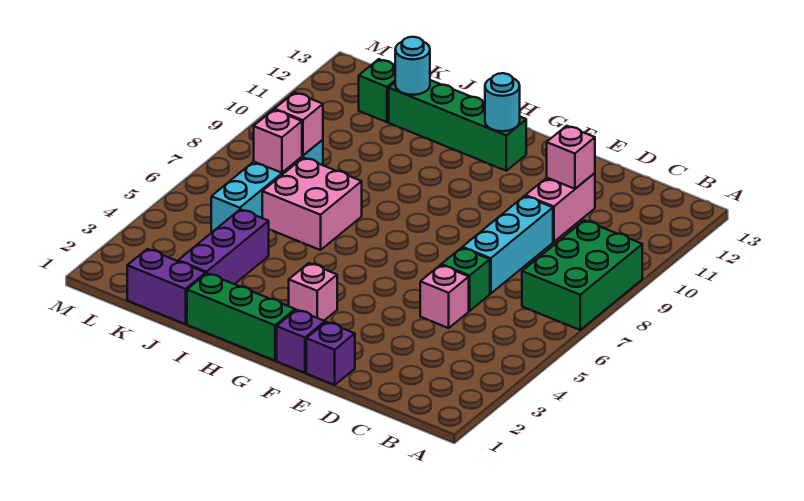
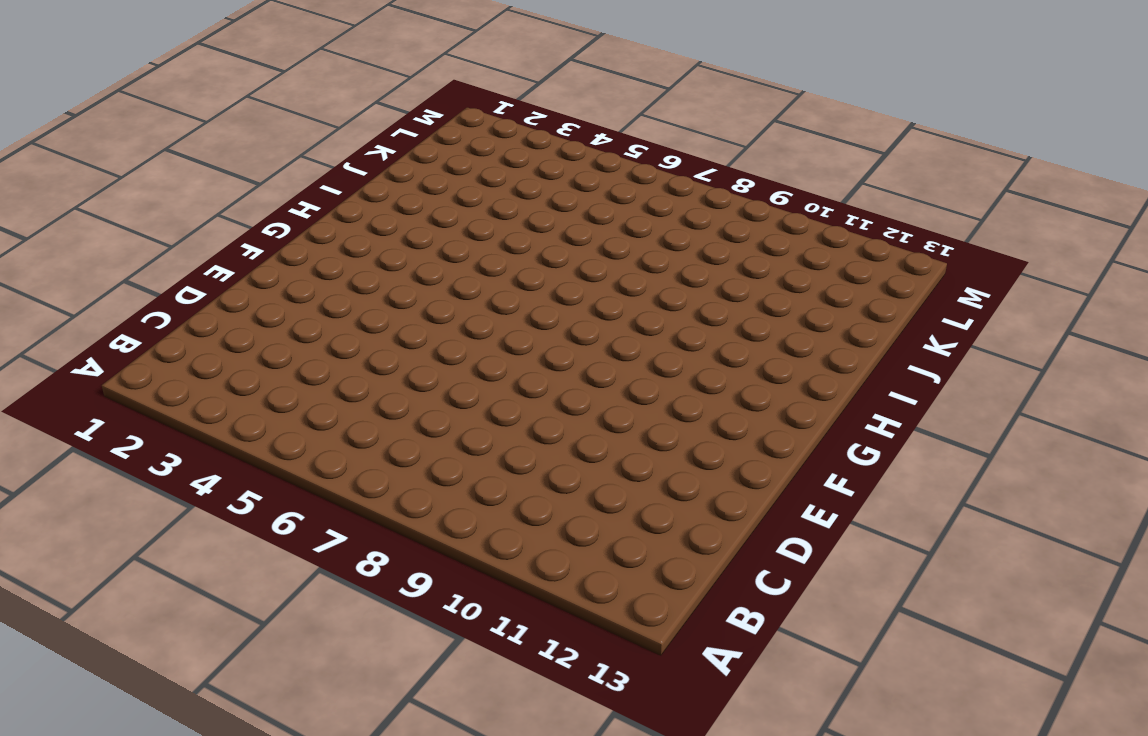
none -> green 2x3 brick [522,220,642,330]
none -> pink 1x1 brick [420,265,469,328]
none -> green 1x1 brick [441,248,490,311]

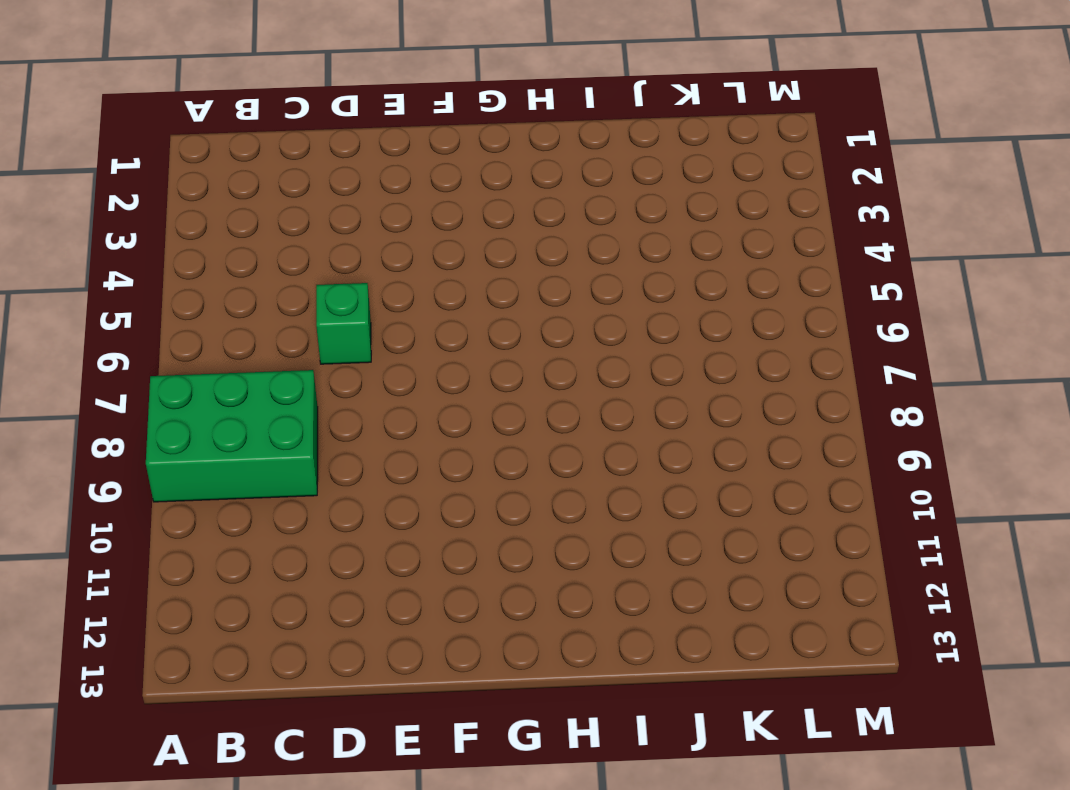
green 2x3 brick [146,370,318,502] -> green 2x3 brick turned to [522,220,642,330]
none -> pink 1x1 brick [420,265,469,328]
none -> cyan 1x3 brick [462,196,553,294]
none -> pink 1x2 brick [526,173,595,242]

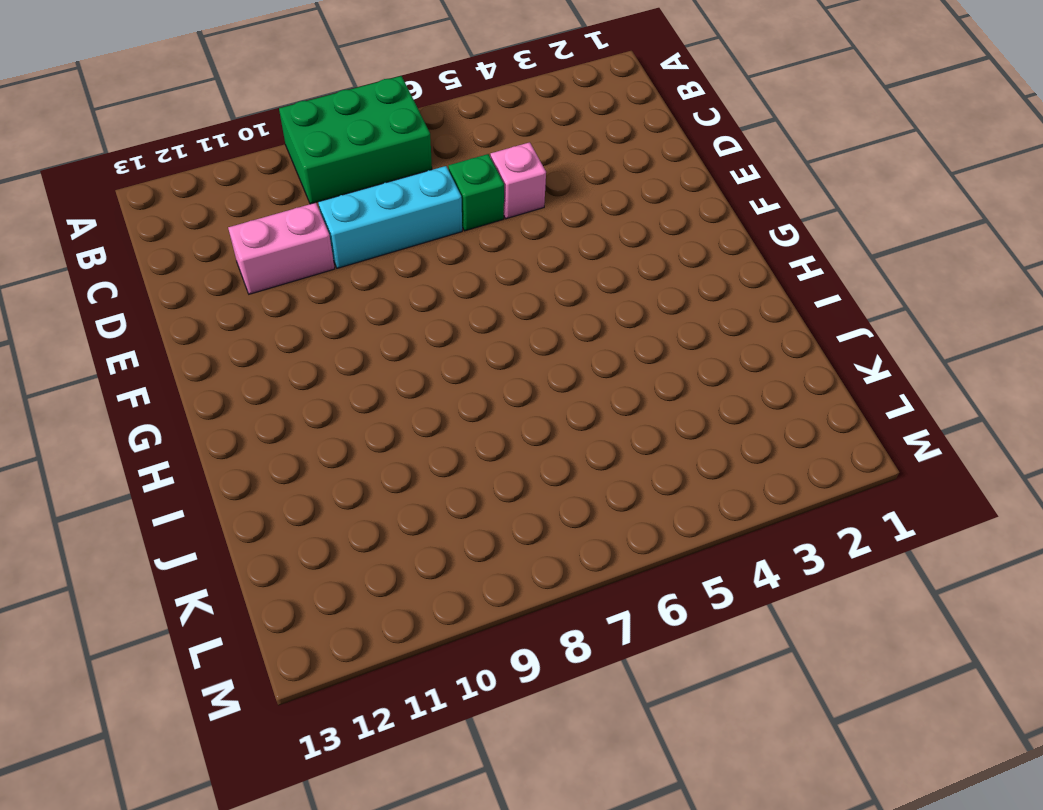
none -> purple 1x1 brick [306,322,355,385]
none -> purple 1x1 brick [277,310,325,373]
none -> green 1x3 brick [187,273,295,361]

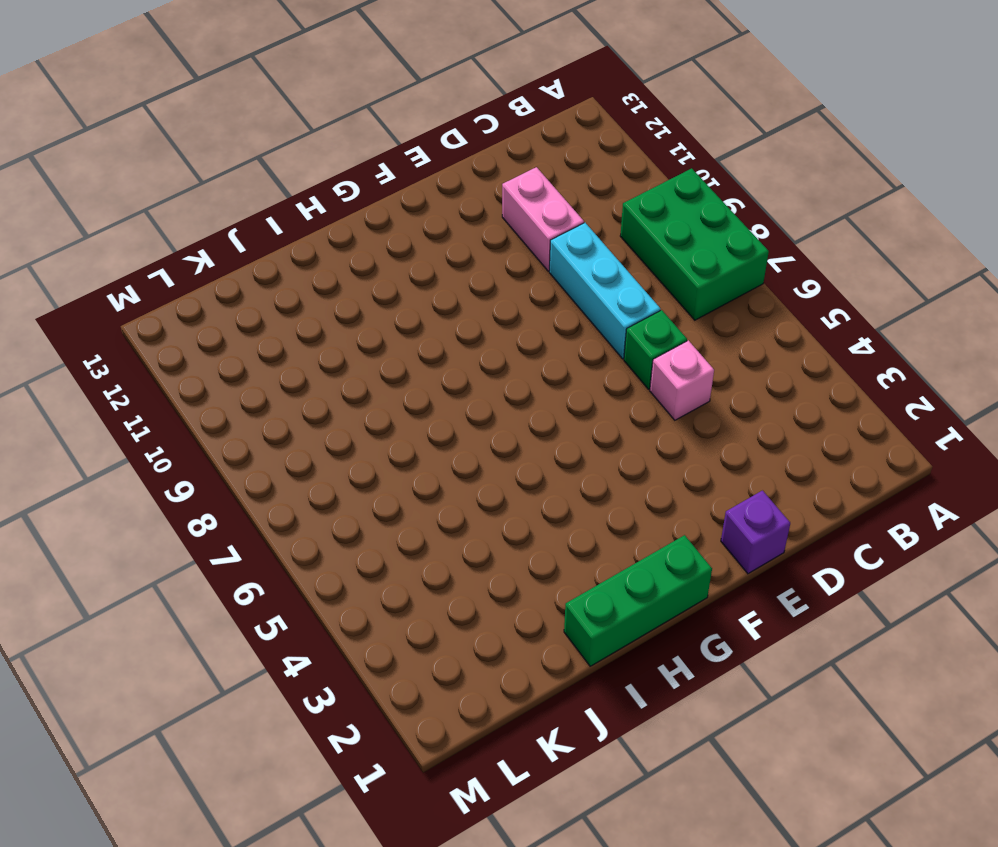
none -> purple 1x1 brick [277,310,325,373]
none -> pink 1x1 brick [289,263,337,321]
none -> green 1x4 brick [389,80,526,171]

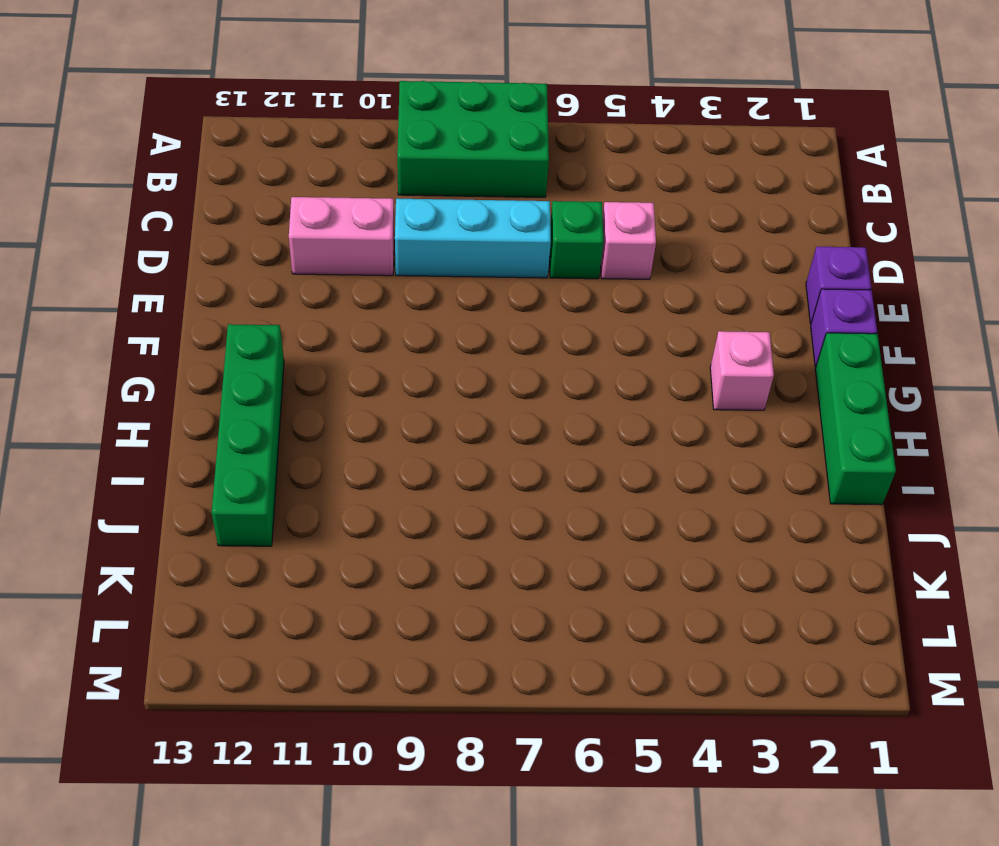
none -> pink 2x2 brick [262,158,362,250]
none -> purple 1x2 brick [127,249,206,324]
none -> purple 1x3 brick [178,209,269,284]

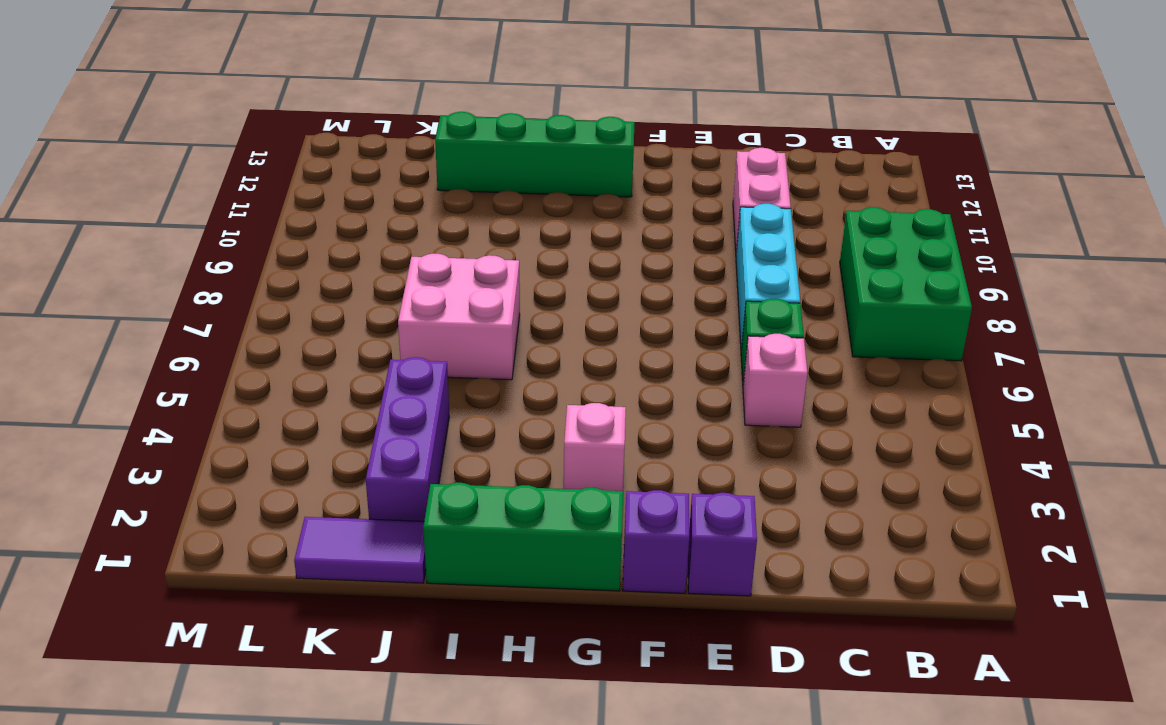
purple 1x2 tile [294,517,426,583] -> purple 1x2 brick [127,249,206,324]
none -> cyan 1x4 brick [211,140,323,232]
none -> green 1x1 brick [359,59,395,122]
none -> pink 1x1 brick [547,126,595,189]

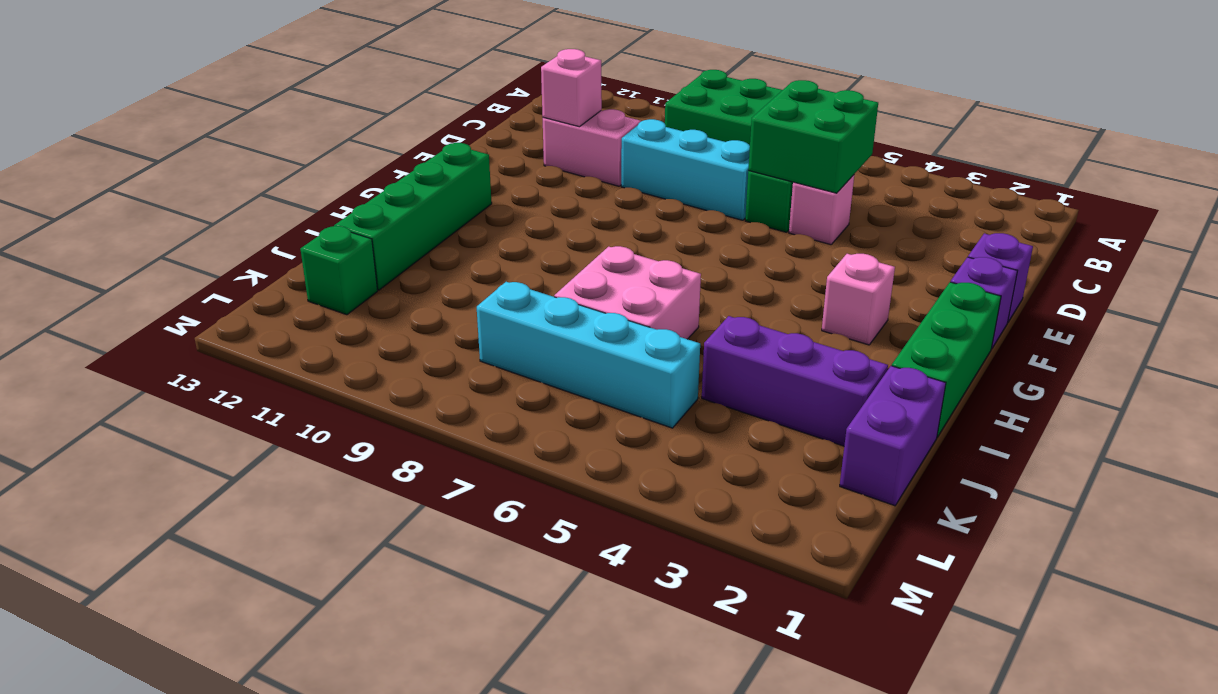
green 2x2 brick [748,80,878,193] -> none
none -> cyan 1x1 round brick [485,73,520,131]
none -> cyan 1x1 round brick [395,37,430,95]
none -> pink 1x1 brick [254,110,302,173]

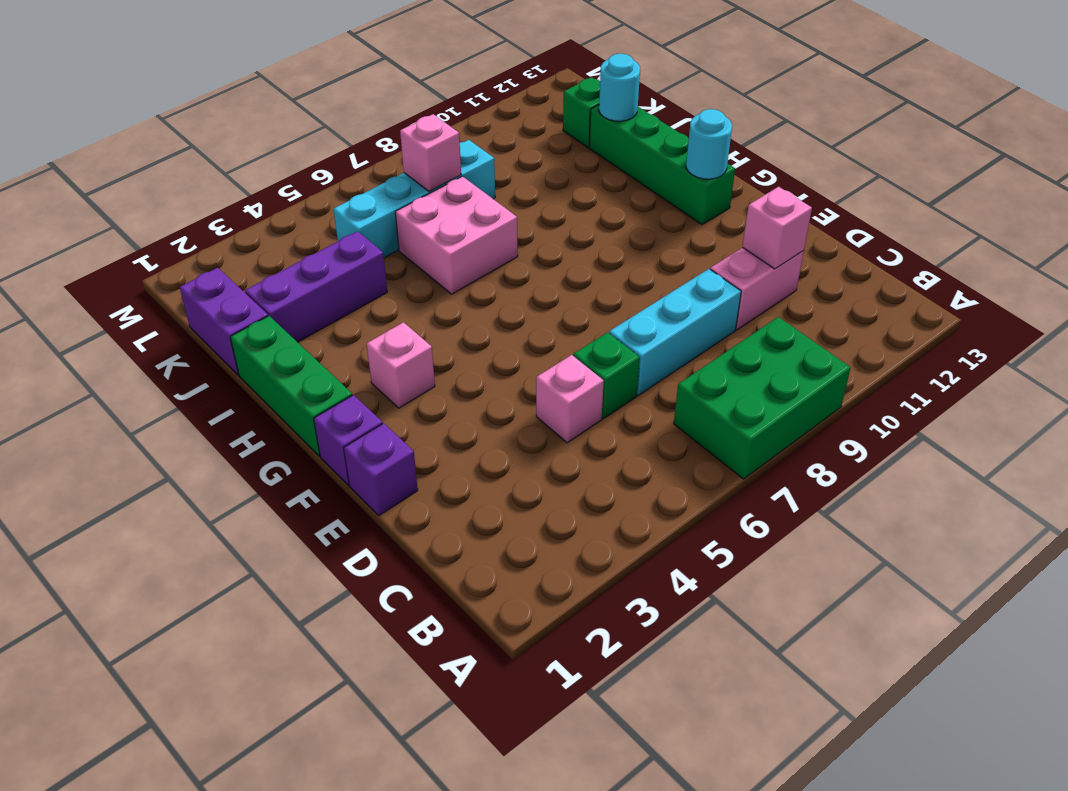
none -> pink 1x1 brick [275,92,323,155]

